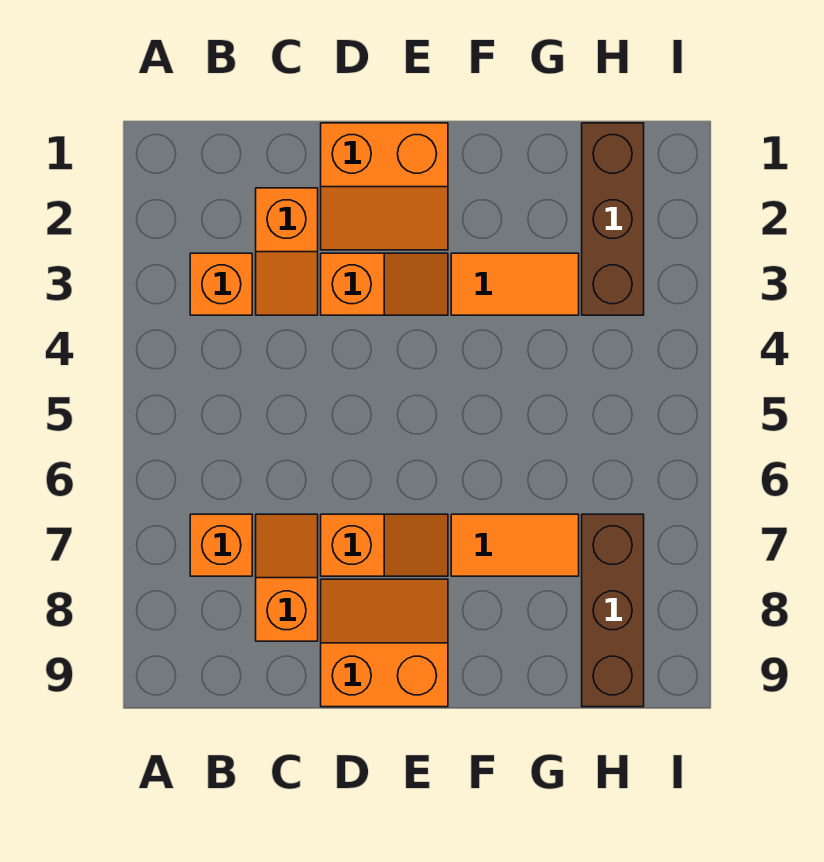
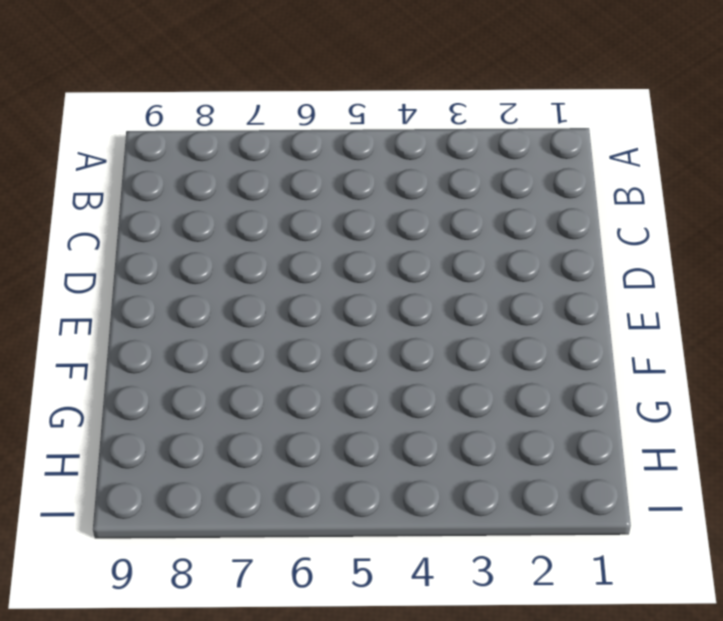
none -> orange 1x1 brick [190,253,252,315]
none -> orange 1x1 brick [190,514,252,576]
none -> orange 1x2 slope [256,188,318,315]

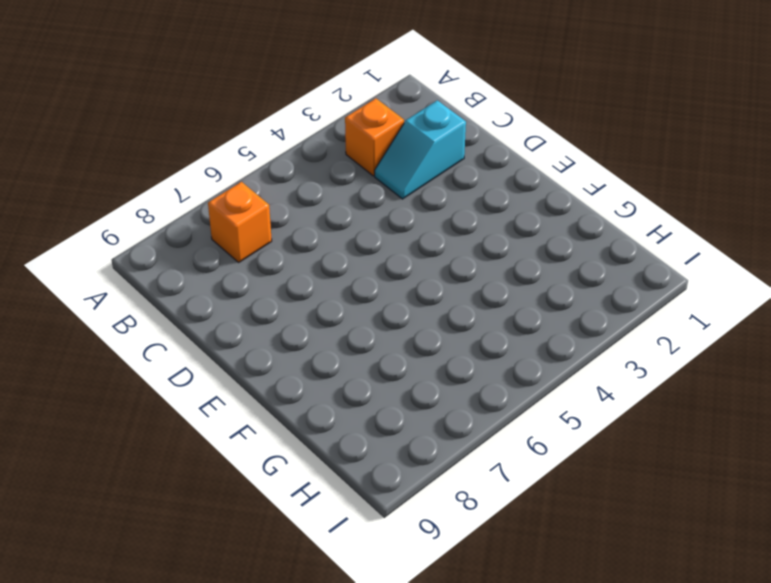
cyan 1x2 slope [375,100,466,199] -> orange 1x2 slope [256,188,318,315]
none -> orange 1x2 slope [256,514,318,641]
none -> orange 2x2 slope [321,123,448,250]
none -> orange 1x2 slope [321,253,448,315]

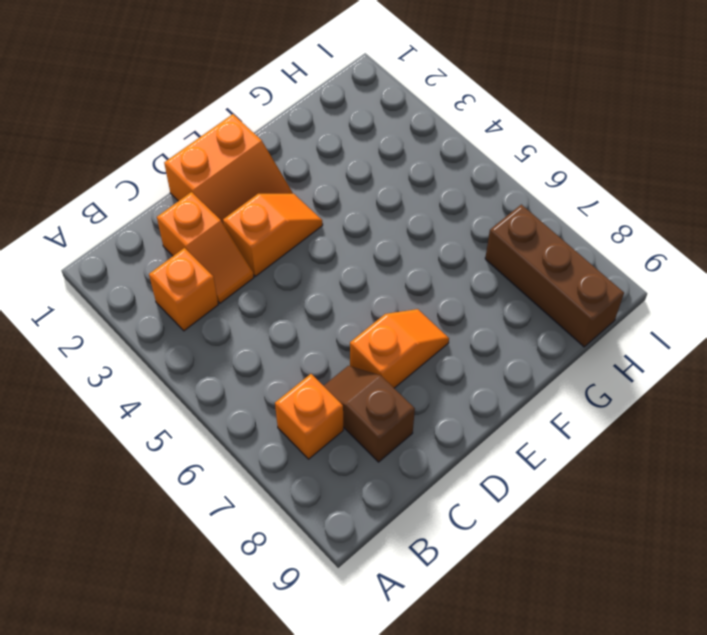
brown 1x2 slope [324,366,415,462] -> orange 1x2 slope [256,514,318,641]
none -> orange 2x2 slope [321,579,448,707]
none -> orange 1x2 tile [451,253,579,315]
none -> orange 1x2 tile [451,514,579,576]

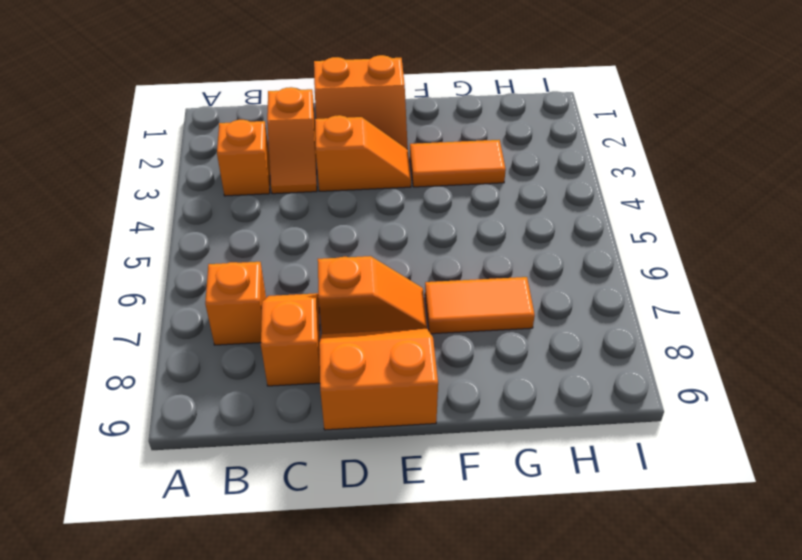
none -> brown 1x3 brick [582,123,644,315]
none -> brown 1x3 brick [582,514,644,707]

